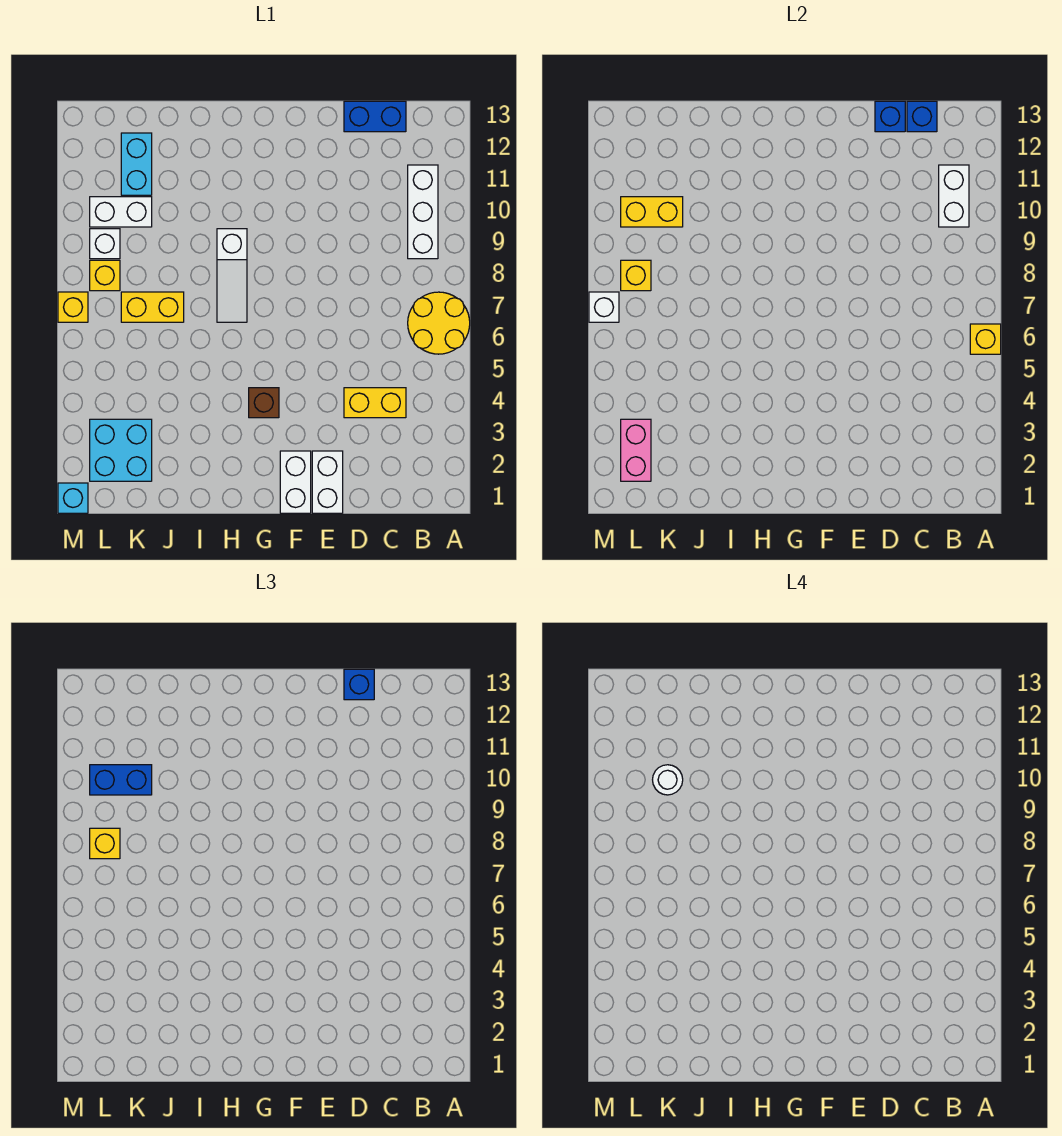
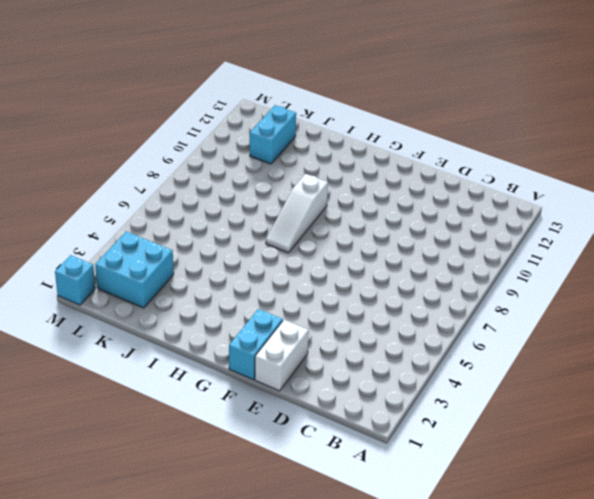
cyan 1x2 brick [229,309,283,380] -> white 1x2 brick [280,451,311,513]
none -> yellow 2x2 round brick [408,292,470,354]
none -> white 1x3 brick [408,165,438,259]
none -> yellow 1x2 brick [344,388,406,418]

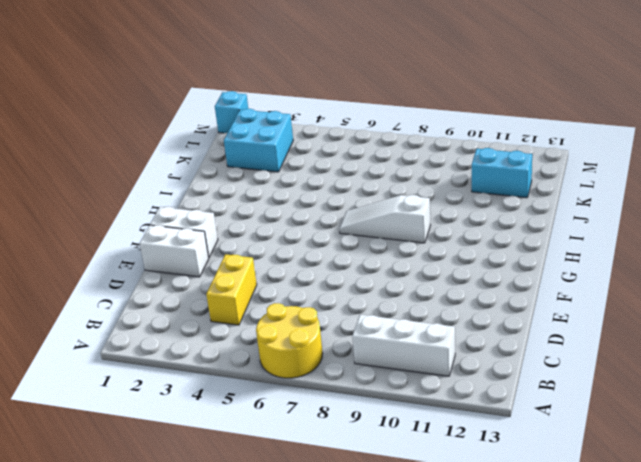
none -> blue 1x2 brick [344,101,406,132]
none -> brown 1x1 brick [249,388,279,418]
none -> yellow 1x2 brick [121,292,184,322]

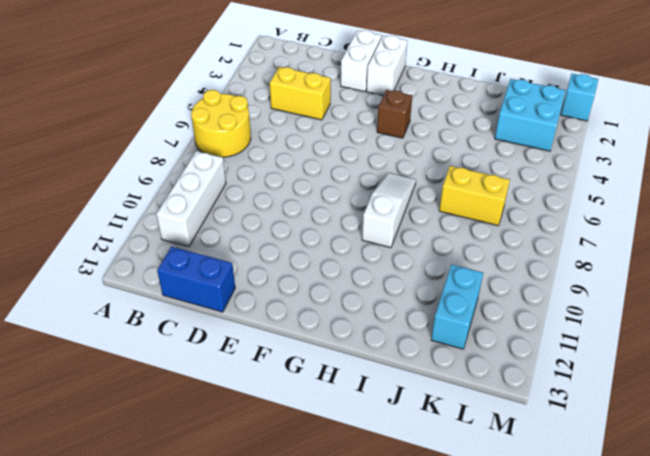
none -> white 1x2 brick [90,197,152,227]
none -> yellow 1x1 brick [90,260,120,291]
none -> white 1x1 brick [90,229,120,259]

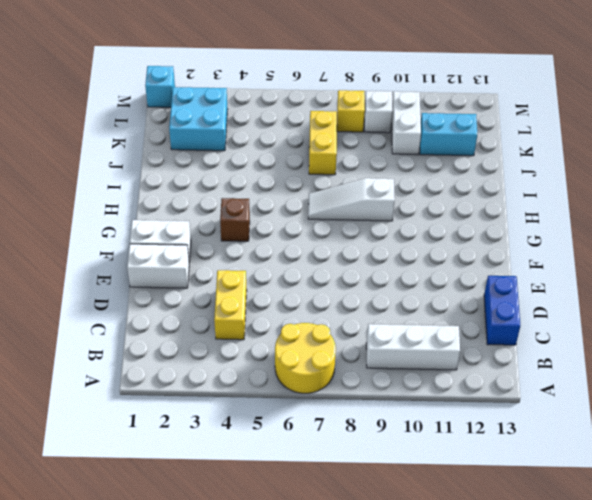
none -> yellow 1x1 brick [58,292,88,322]
none -> yellow 1x1 brick [970,324,1001,354]
none -> white 1x2 brick [939,165,969,227]

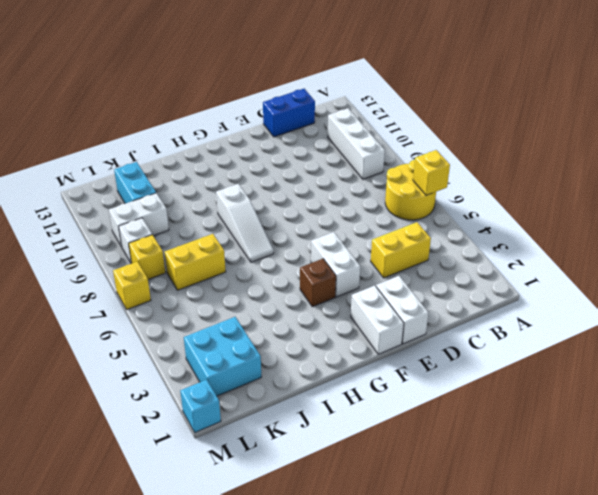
white 1x2 brick [311,232,360,297] -> white 1x2 brick moved to [939,165,969,227]
none -> blue 1x1 brick [907,101,937,132]
none -> blue 1x1 brick [875,101,905,132]
none -> yellow 1x2 brick [621,197,683,227]

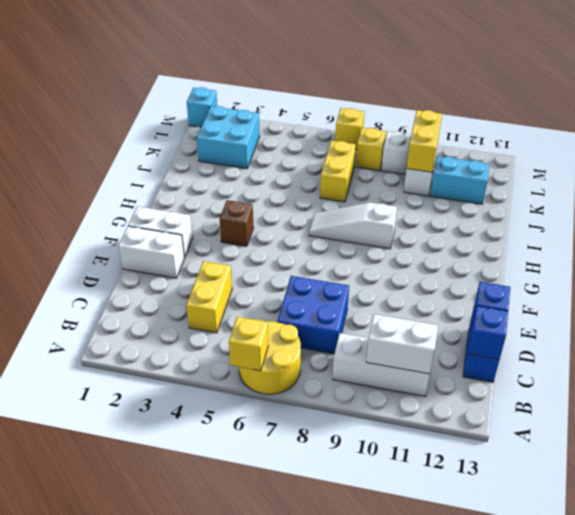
blue 2x2 brick [277,276,349,354] -> none
none -> pink 1x2 brick [621,419,651,481]
none -> yellow 1x1 brick [621,260,651,291]
none -> white 1x1 brick [589,292,619,322]

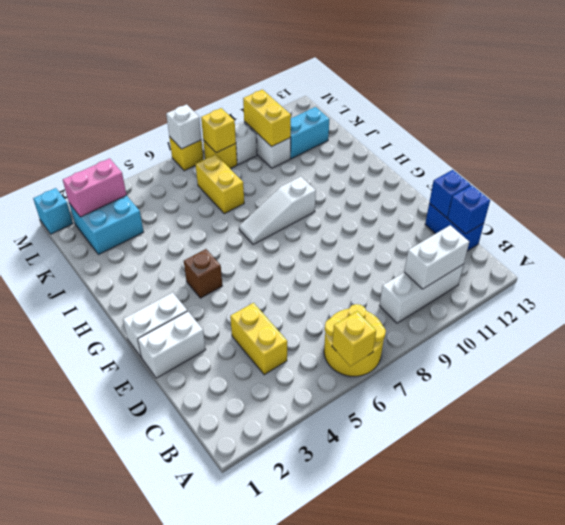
none -> blue 1x1 brick [344,669,374,700]
none -> blue 1x2 brick [90,765,152,795]
none -> yellow 1x1 brick [90,828,120,859]

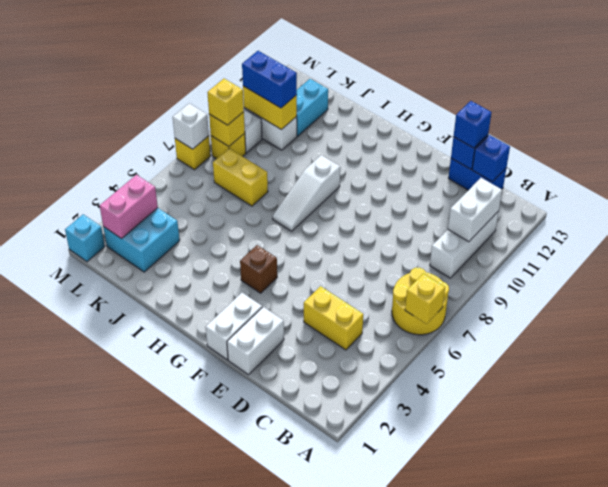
none -> white 1x1 round brick [653,765,683,795]

